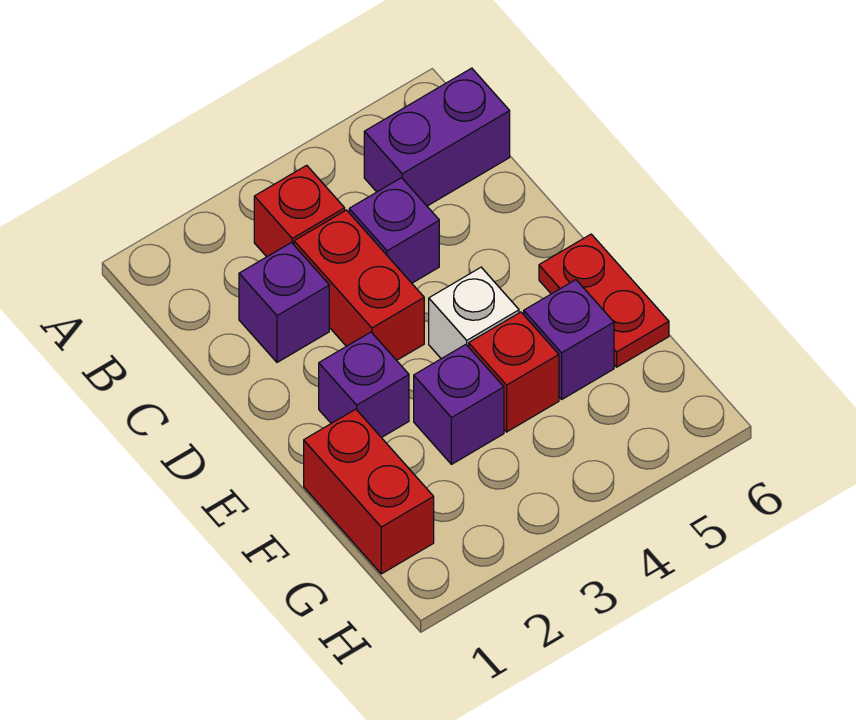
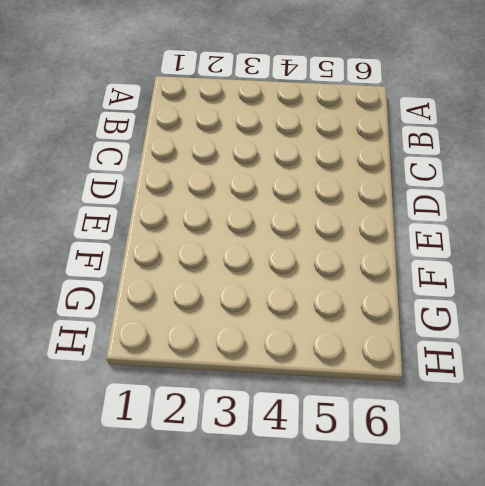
none -> red 1x1 brick [254,165,345,257]
none -> purple 1x2 brick [364,68,510,206]
none -> purple 1x1 brick [239,243,329,362]

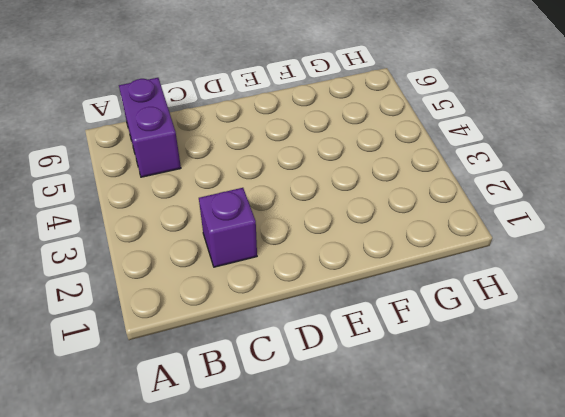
none -> red 1x1 brick [254,165,345,257]
none -> red 1x2 brick [294,210,424,360]
none -> purple 1x1 brick [349,178,439,283]

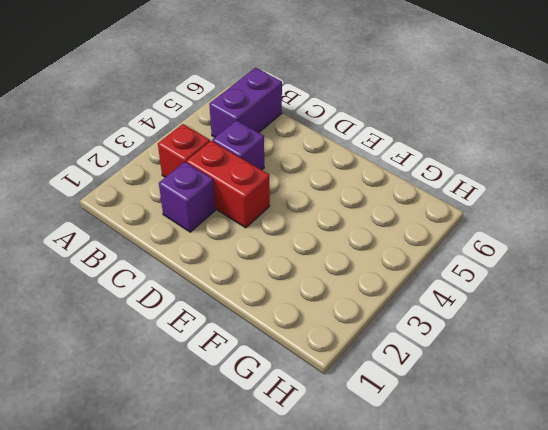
none -> purple 1x1 brick [319,332,409,438]
none -> white 1x1 brick [429,267,519,359]
none -> red 1x2 plate [539,234,669,367]

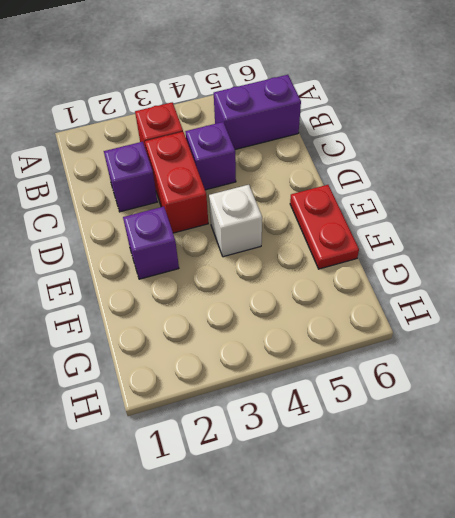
none -> red 1x2 brick [304,409,434,574]
none -> purple 1x1 brick [414,345,504,464]
none -> red 1x1 brick [469,312,559,432]

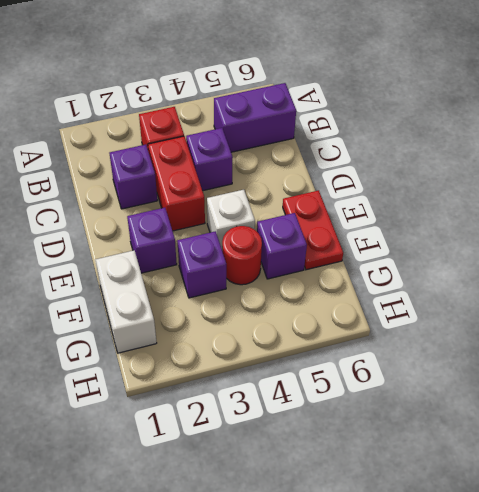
white 1x2 brick [96,250,157,353] -> red 1x2 brick [304,409,434,574]
red 1x1 round brick [222,226,262,285] -> red 1x1 brick [469,312,559,432]

